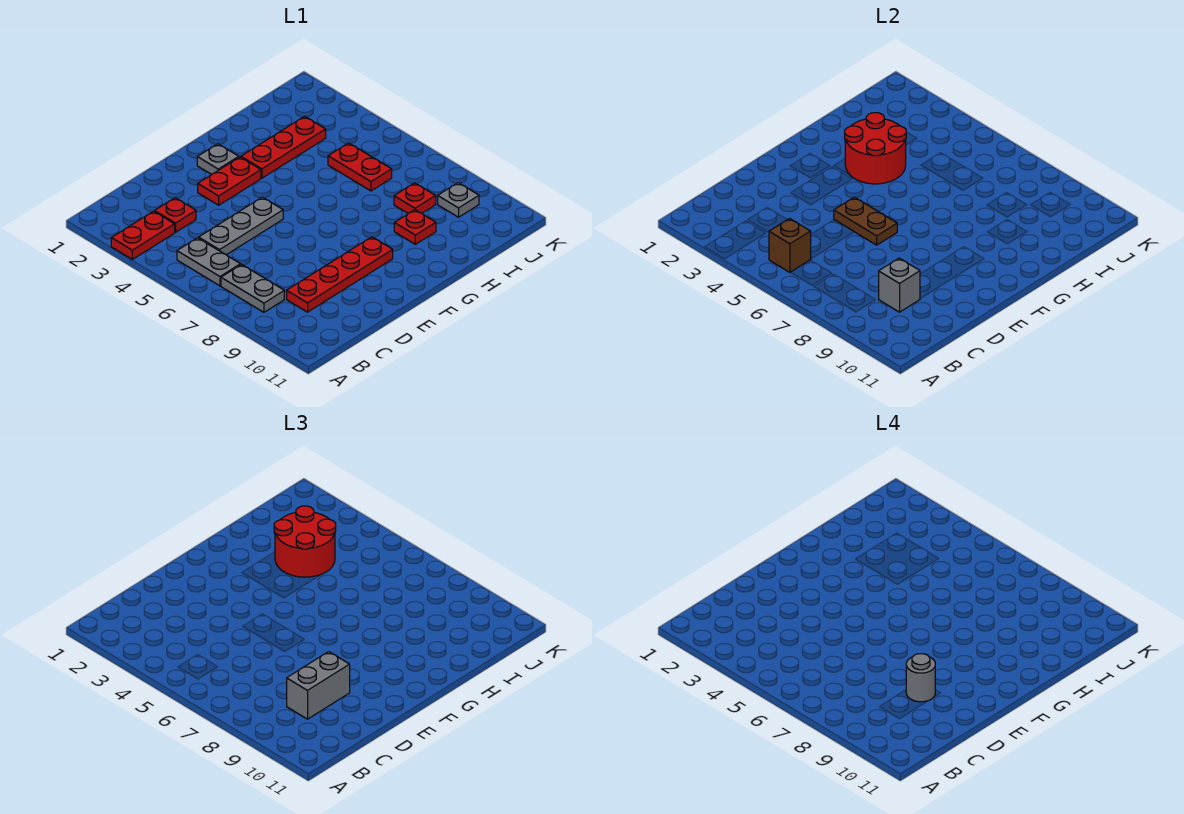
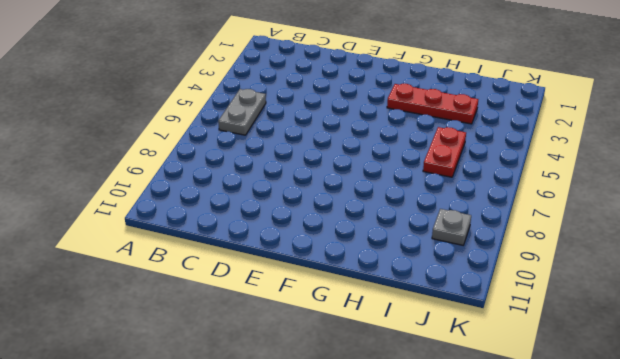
none -> red 1x2 plate [111,211,175,259]
none -> grey 1x2 plate [221,265,284,312]
none -> red 1x1 plate [155,198,196,232]

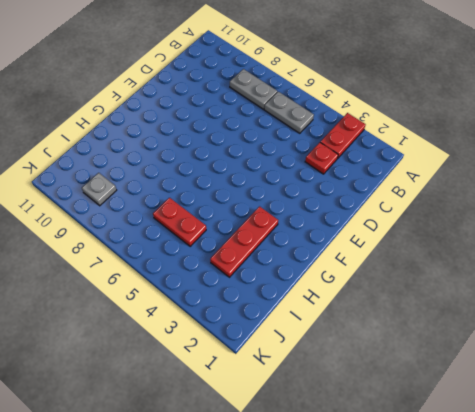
none -> grey 1x3 plate [199,197,283,255]
none -> red 1x4 plate [287,237,393,312]
none -> red 1x2 plate [198,157,261,205]

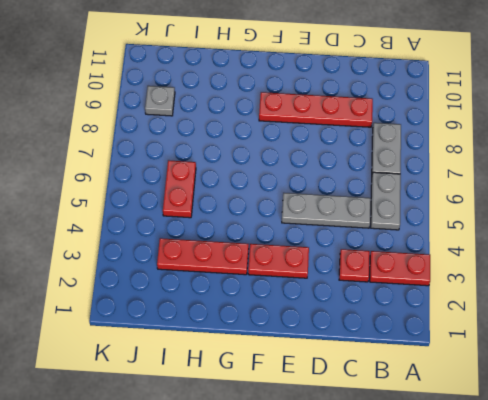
none -> grey 1x1 plate [197,144,239,175]
none -> red 1x1 plate [394,210,436,244]
none -> red 1x1 plate [394,183,436,213]

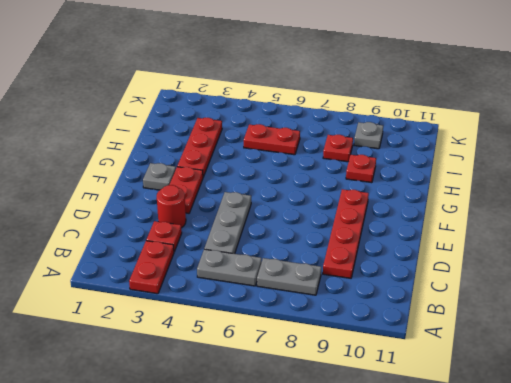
red 1x1 round brick [157,185,186,228] -> none
none -> brown 1x1 brick [769,218,811,272]
none -> grey 1x1 brick [879,258,920,312]
none -> brown 1x2 plate [834,197,897,245]

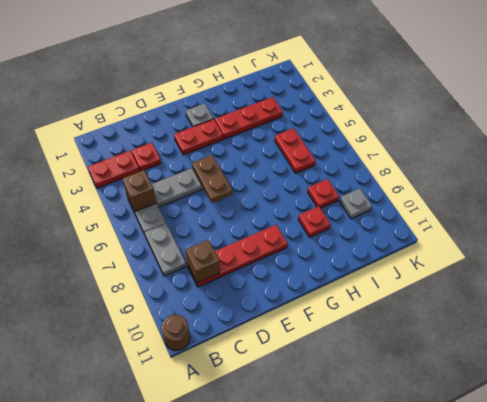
brown 1x1 round brick [161,315,190,350] -> none
brown 1x1 brick [186,240,220,283] -> grey 1x1 brick [879,258,920,312]
none -> red 2x2 round brick [844,113,906,184]
none -> grey 1x2 brick [287,652,350,719]
none -> red 2x2 round brick [274,506,336,577]

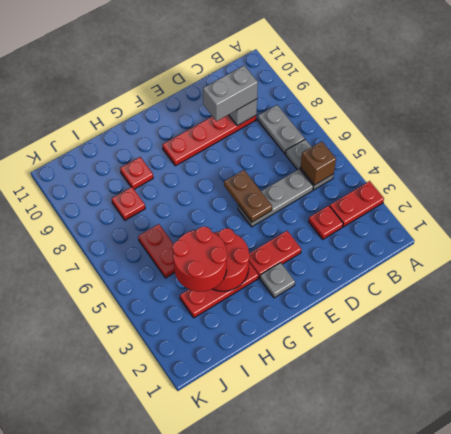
none -> grey 1x1 plate [438,183,479,217]
none -> grey 1x1 round brick [906,654,935,702]

